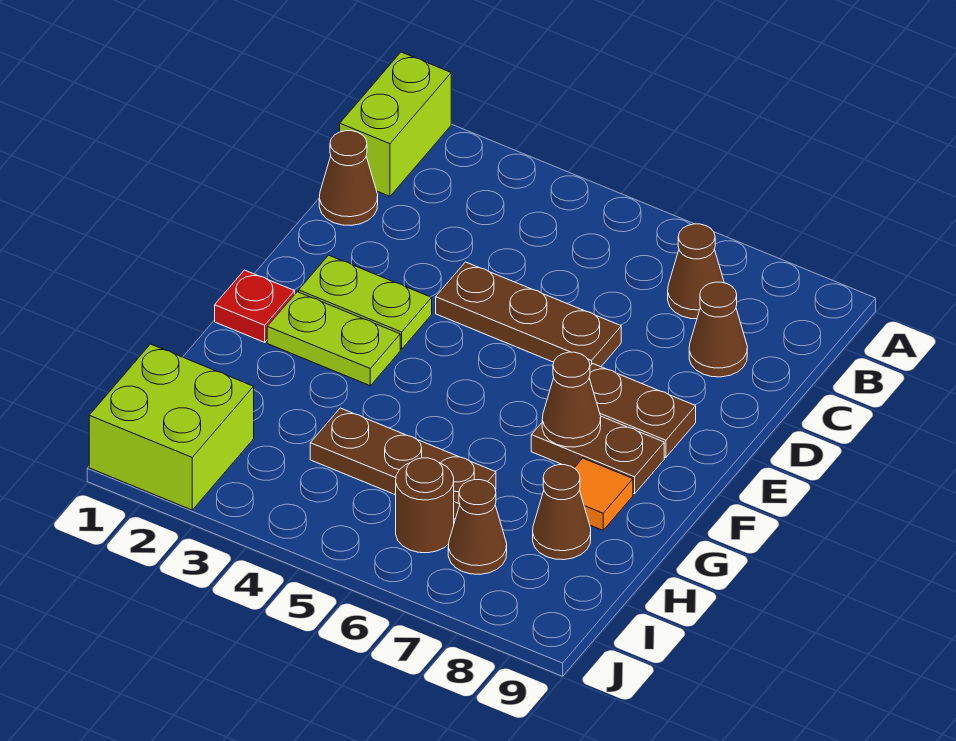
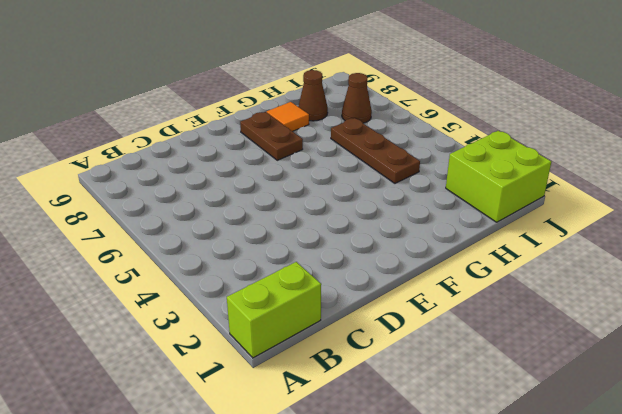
none -> brown 1x1 cone [668,224,724,319]
none -> brown 1x1 cone [319,131,378,225]
none -> brown 1x1 cone [689,282,747,377]

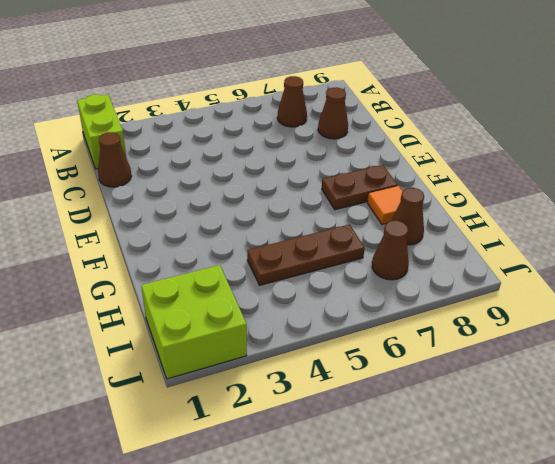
none -> brown 1x3 plate [436,262,621,367]
none -> lime 1x2 plate [299,255,432,349]
none -> brown 1x2 plate [589,364,696,457]

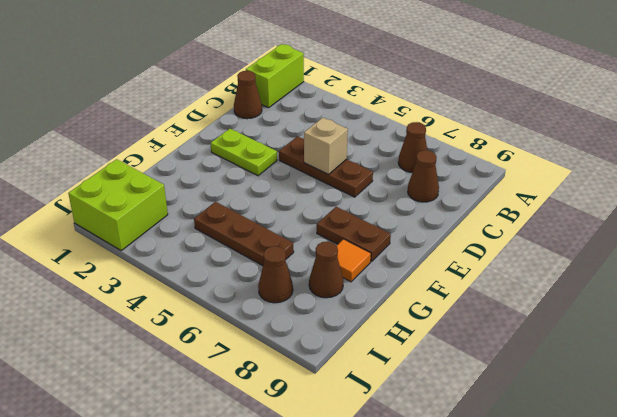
tan 1x1 brick [304,118,348,175] -> none
none -> brown 1x2 plate [589,364,696,457]
none -> red 1x1 plate [215,270,295,342]
none -> lime 1x2 plate [267,292,400,386]

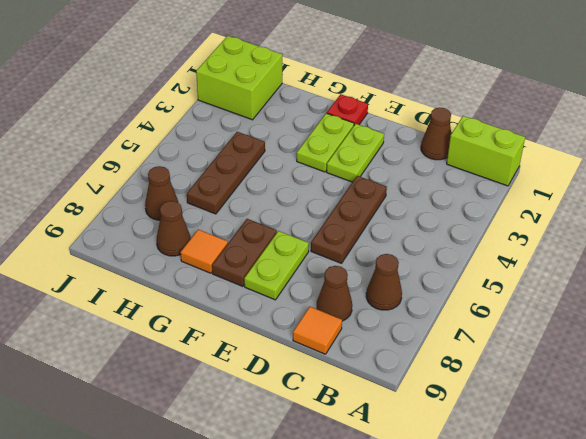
orange 1x1 tile [293,307,342,354] -> none
lime 1x2 plate [244,231,309,300] -> brown 1x2 plate [589,364,696,457]
none -> brown 1x1 round brick [396,458,454,553]
none -> brown 1x1 cone [542,352,601,447]

